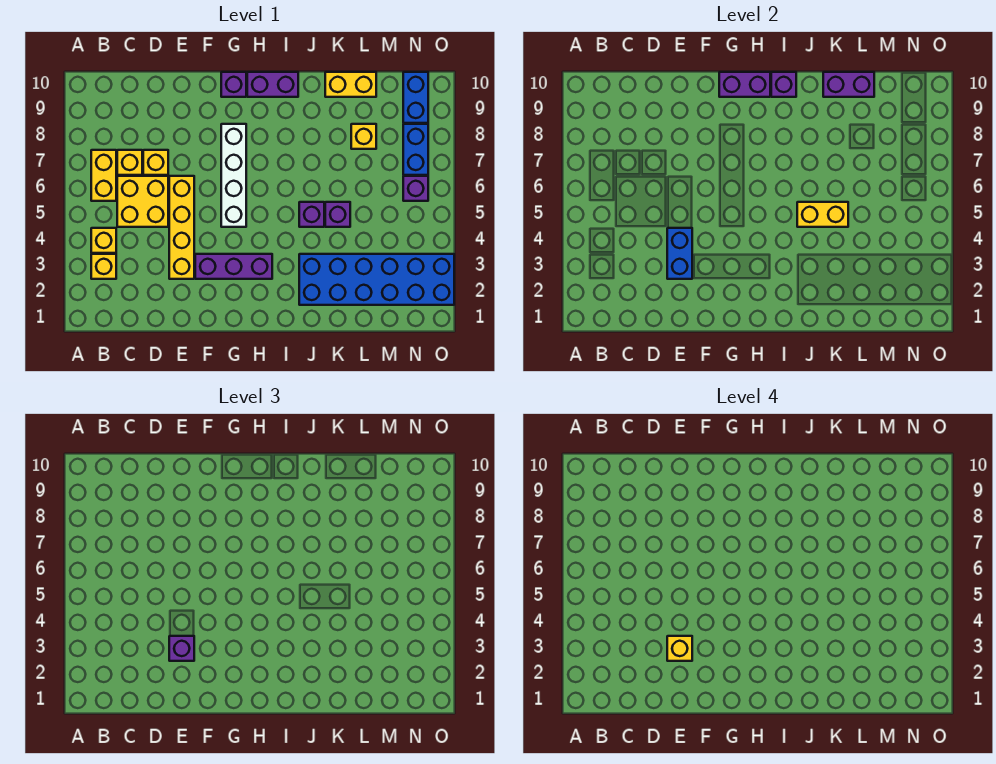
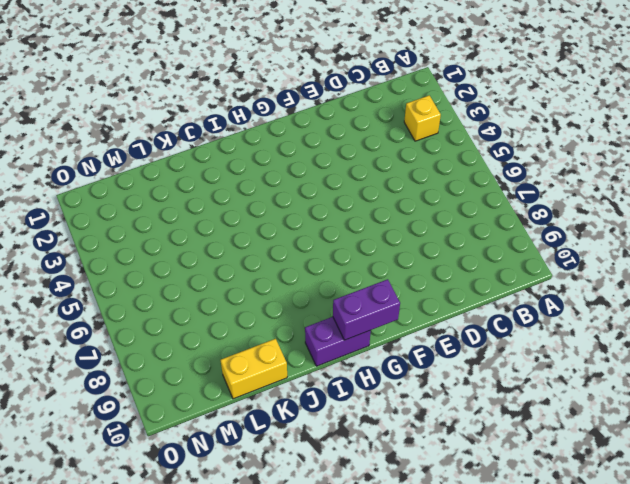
none -> yellow 1x1 brick [91,228,116,253]
none -> yellow 1x2 brick [91,150,116,201]
none -> yellow 2x2 brick [117,176,168,227]

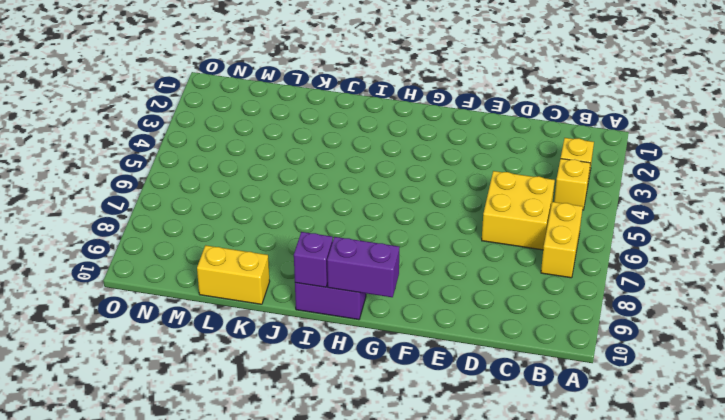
none -> yellow 1x1 brick [117,150,142,175]
none -> yellow 1x1 brick [143,150,168,175]
none -> yellow 1x4 brick [169,176,194,279]

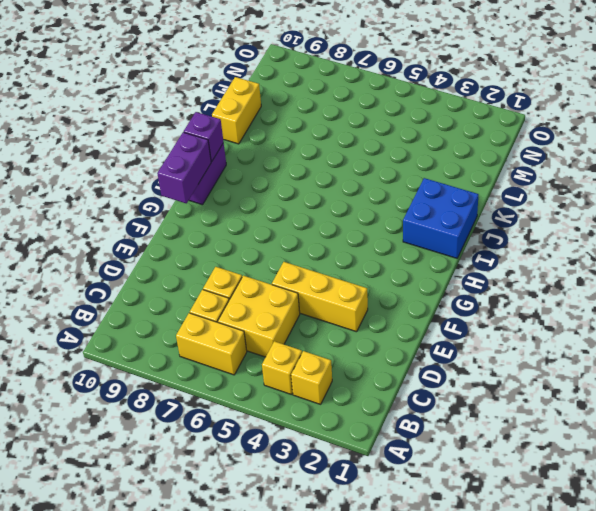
yellow 1x3 brick [272,262,368,332] -> yellow 1x4 brick [169,176,194,279]
blue 2x2 brick [403,178,478,258] -> blue 2x6 brick [299,254,454,305]
none -> purple 1x3 brick [195,254,272,279]
none -> white 1x4 brick [221,124,246,227]
none -> purple 1x1 brick [221,72,246,97]

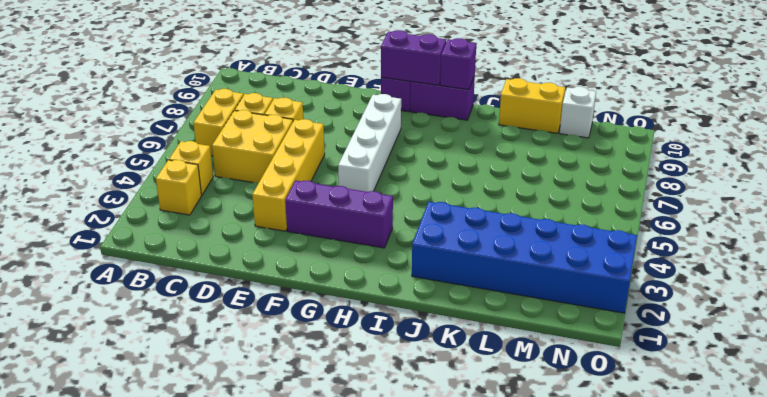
white 1x1 brick [560,87,596,138] -> none
none -> purple 1x1 brick [299,202,324,227]
none -> purple 1x1 brick [325,202,350,227]
none -> yellow 1x1 brick [351,124,376,149]

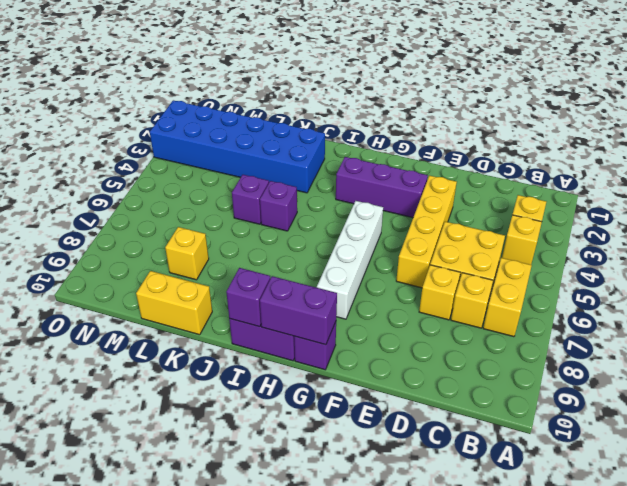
none -> purple 1x1 brick [403,176,428,201]
none -> blue 1x2 brick [403,124,428,175]
none -> blue 1x2 brick [403,72,428,123]

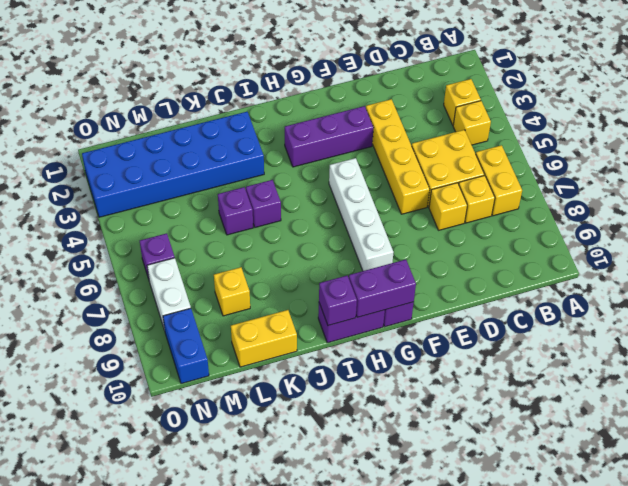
white 1x2 brick [147,258,191,330] -> blue 1x2 brick [403,124,428,175]
none -> blue 1x2 brick [667,228,692,279]
none -> yellow 1x2 brick [797,202,848,227]
none -> purple 1x2 brick [823,72,874,97]

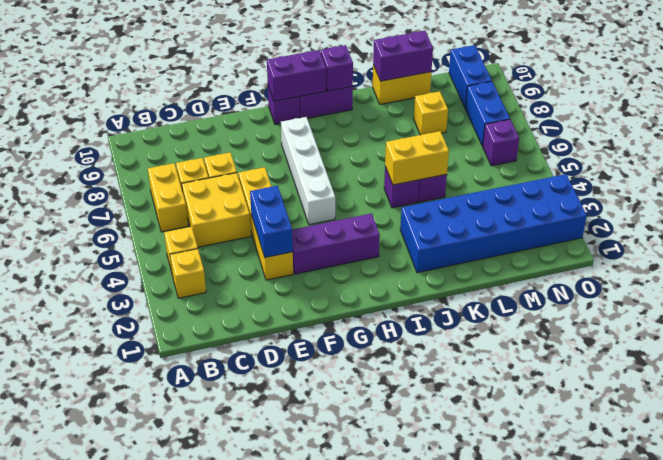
none -> purple 1x1 brick [169,636,194,661]
none -> yellow 1x1 brick [667,636,692,661]

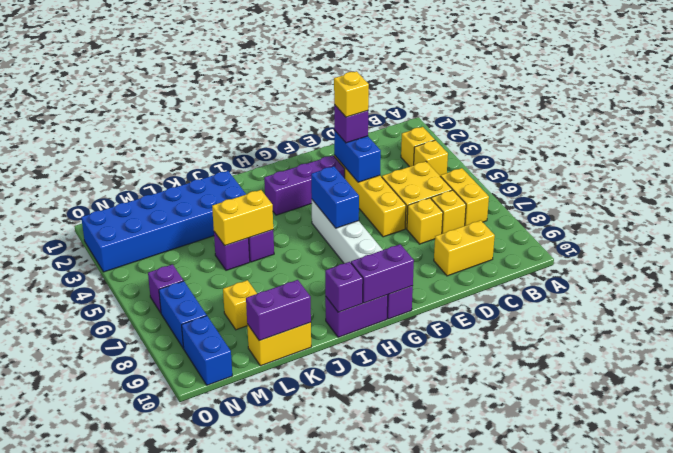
yellow 1x2 brick [434,220,495,276] -> none
blue 1x2 brick [311,166,359,228] -> none

